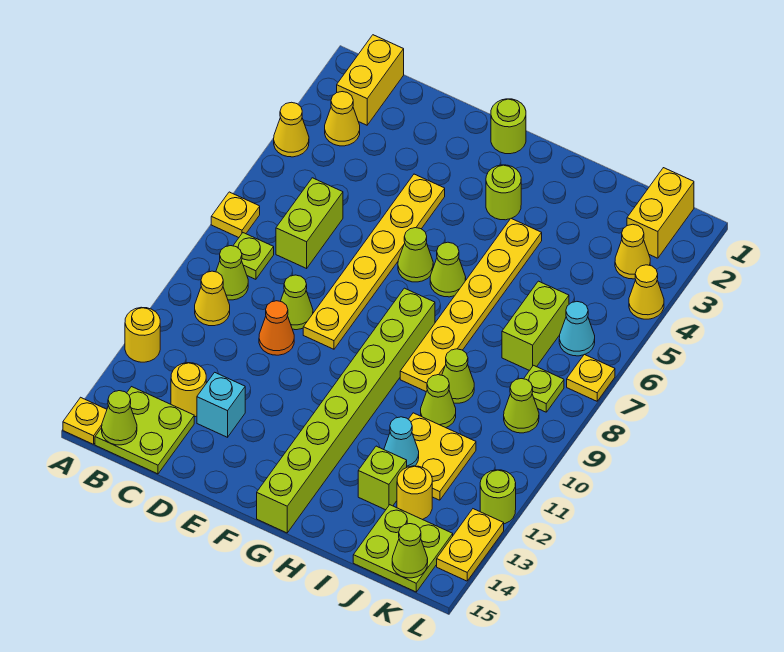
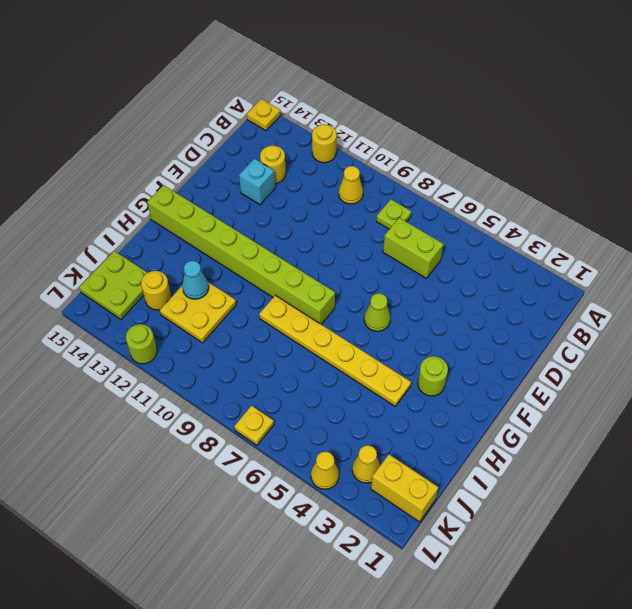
none -> yellow 1x1 cone [274,102,309,157]
none -> yellow 1x1 plate [211,192,260,238]
none -> yellow 1x2 brick [337,35,404,125]
none -> yellow 1x1 cone [325,92,360,146]

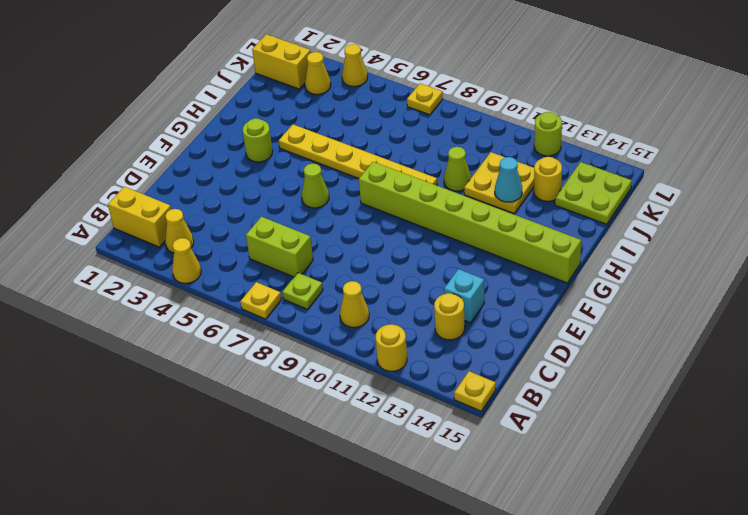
none -> lime 1x1 cone [216,246,248,300]
none -> lime 2x2 plate [95,387,194,474]
none -> lime 1x1 cone [280,275,313,330]
none -> orange 1x1 cone [259,301,294,355]

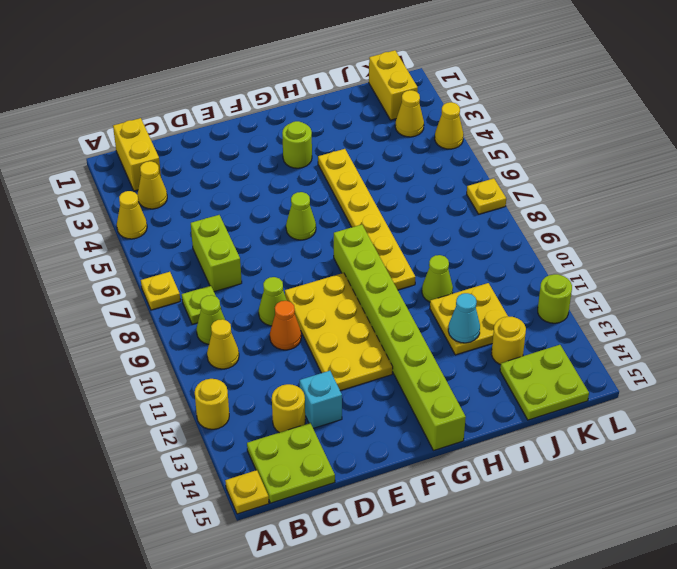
yellow 2x4 plate [285,273,393,391] -> yellow 1x6 plate [303,174,445,349]
none -> lime 1x1 round brick [491,99,526,154]
none -> lime 1x1 cone [430,242,466,297]
none -> lime 1x1 cone [442,349,474,403]
none -> lime 1x1 brick [358,446,407,510]

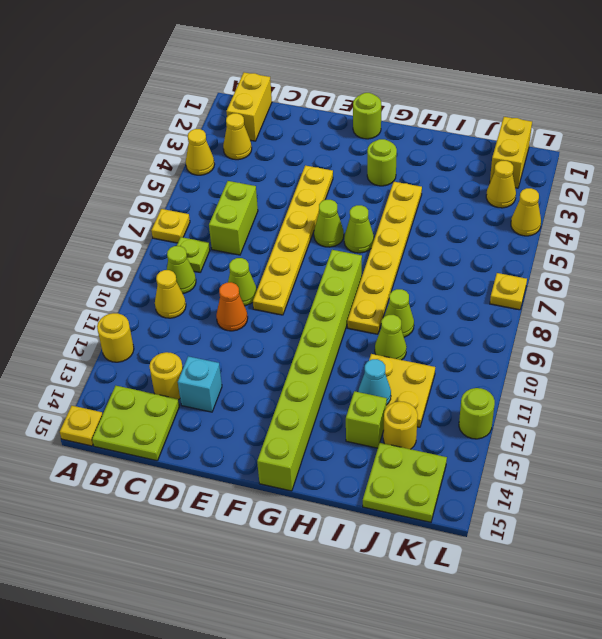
none -> lime 1x2 brick [502,281,569,371]
none -> cyan 1x1 cone [559,302,595,356]
none -> lime 1x1 plate [524,365,564,412]
none -> lime 1x1 cone [504,379,539,433]

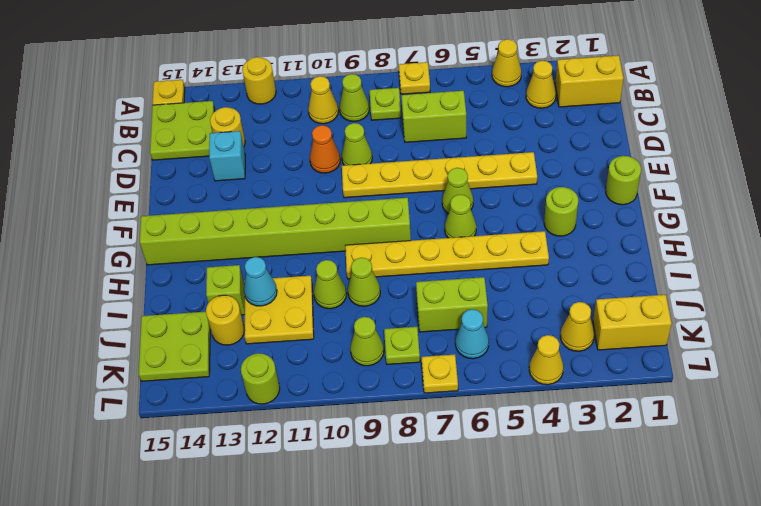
none -> yellow 1x2 plate [437,509,504,581]
none -> lime 1x1 cone [102,391,137,445]
none -> lime 1x1 cone [392,524,428,578]

